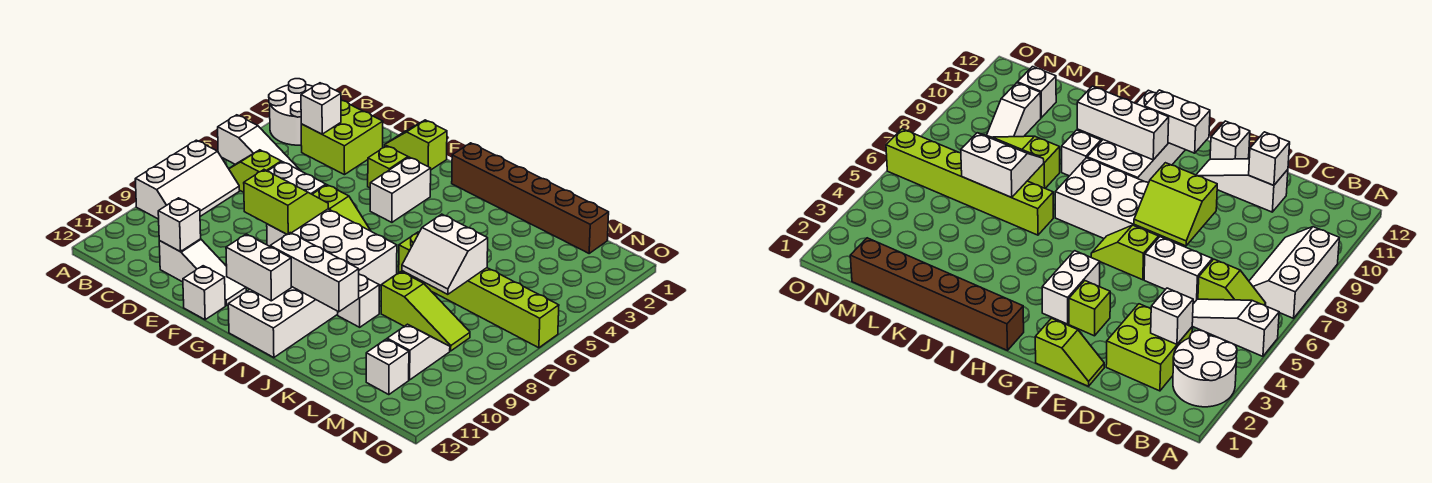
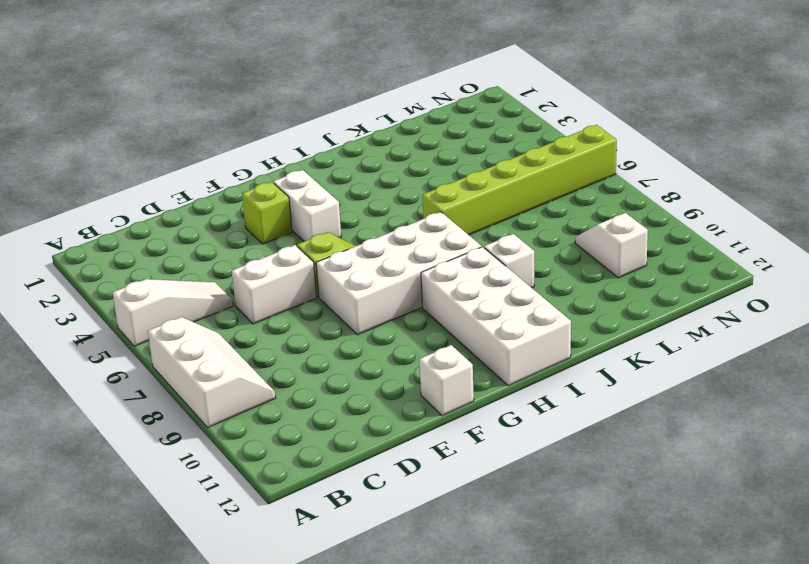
none -> white 2x2 round brick [269,79,313,145]
none -> lime 1x2 slope [229,150,281,192]
none -> lime 2x2 brick [301,100,383,175]

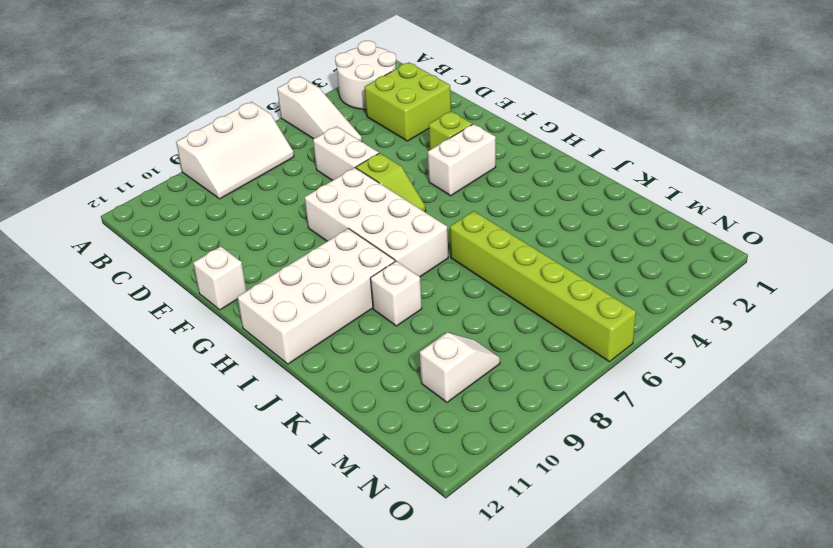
none -> lime 1x2 slope [229,150,281,192]
none -> white 1x3 slope [159,239,246,306]
none -> lime 1x2 slope [385,120,447,170]

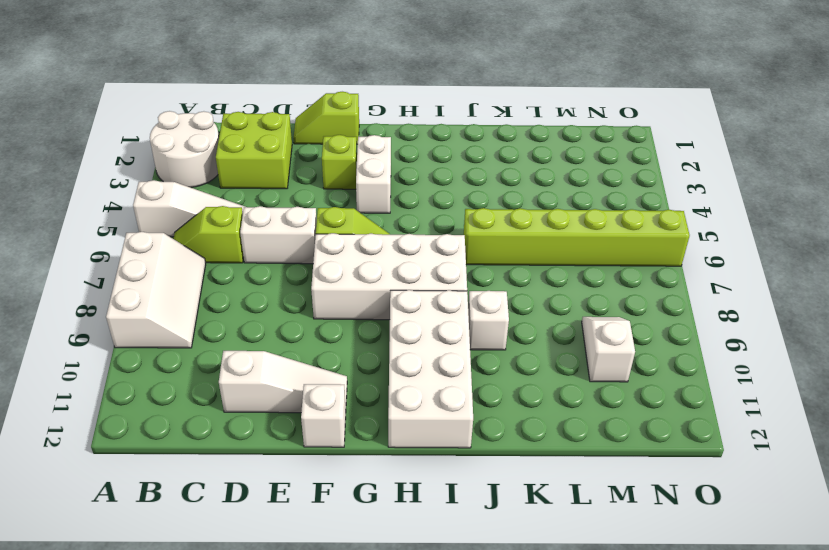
none -> brown 1x6 brick [452,143,609,253]
none -> lime 1x3 slope [381,272,470,351]
none -> white 1x1 brick [366,339,409,395]

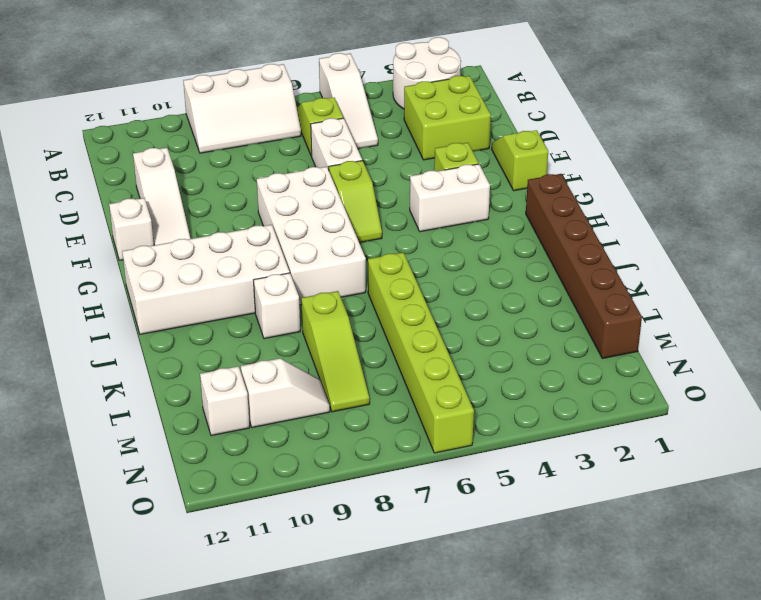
none -> white 1x1 brick [301,83,341,134]
none -> white 1x1 brick [158,198,201,252]
none -> lime 2x2 slope [244,170,328,234]

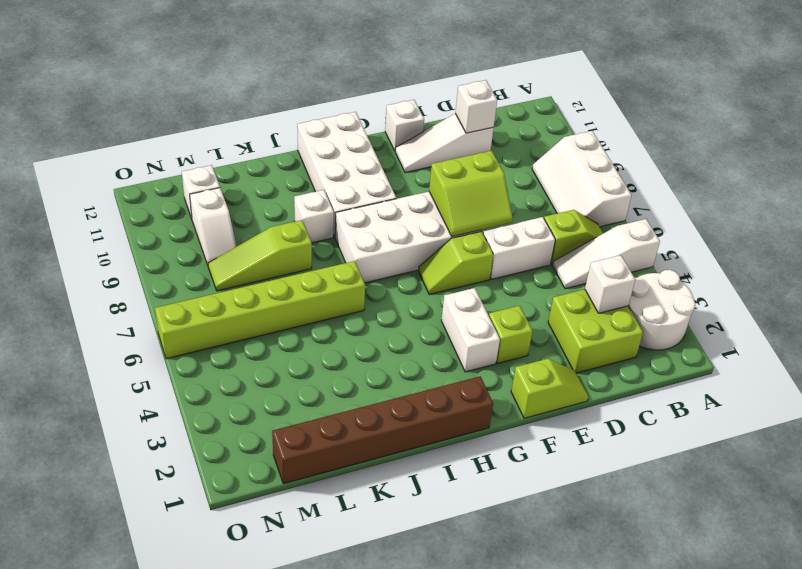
none -> white 1x2 brick [226,234,291,301]
none -> white 1x3 brick [270,233,359,312]
none -> white 2x2 slope [402,214,488,294]

